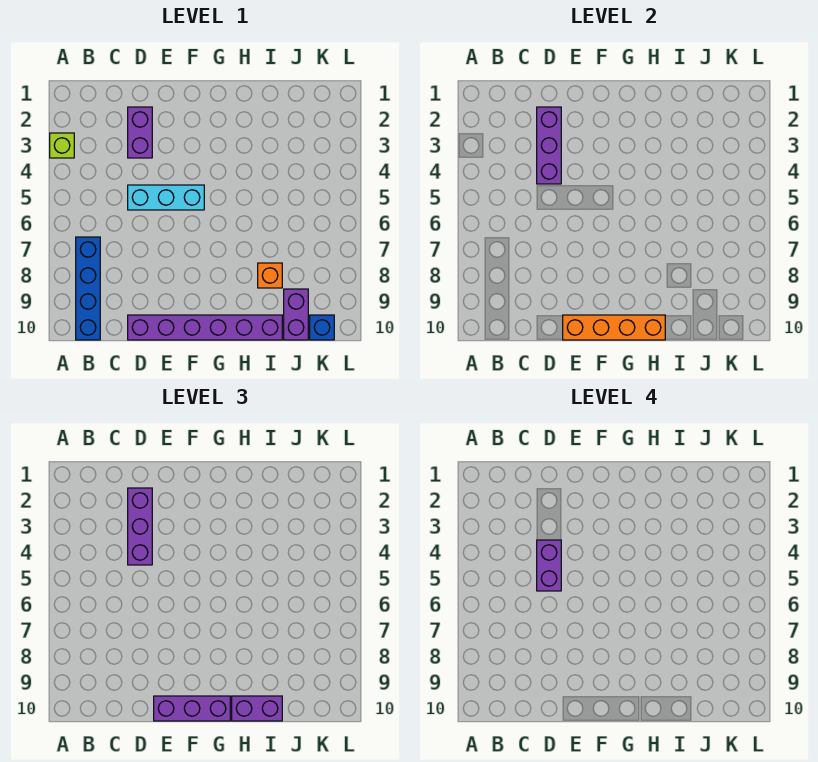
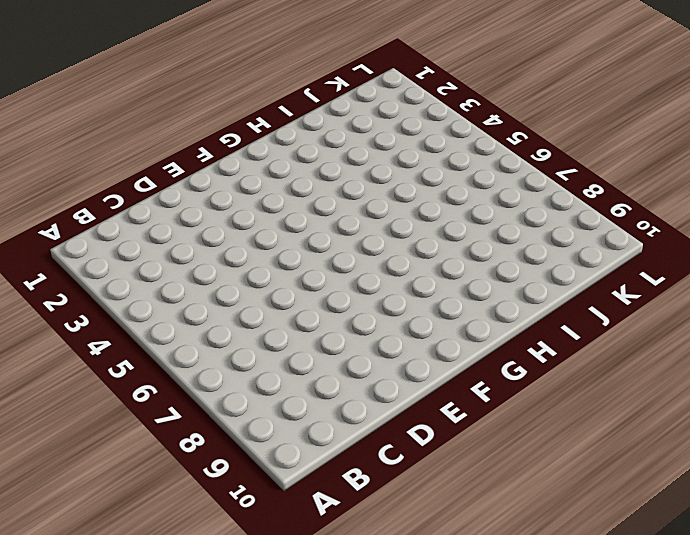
none -> lime 1x1 brick [50,133,74,158]
none -> blue 1x4 brick [76,237,100,340]
none -> purple 1x2 brick [128,107,152,158]

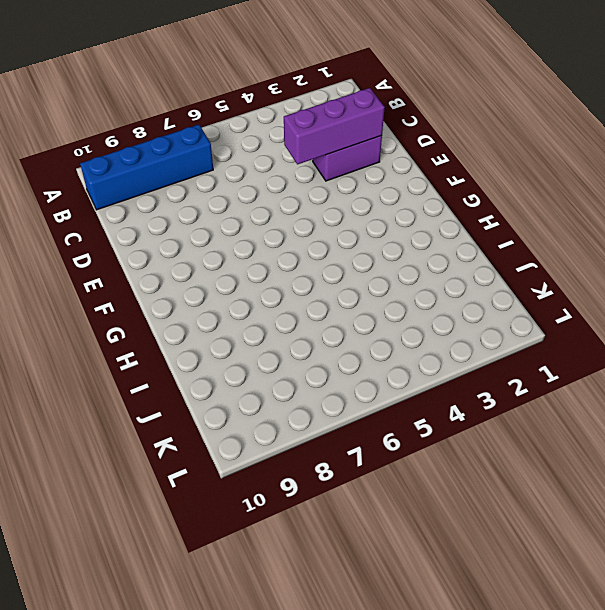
none -> lime 1x1 brick [50,133,74,158]
none -> cyan 1x3 brick [128,185,204,210]
none -> purple 1x6 brick [128,315,282,340]

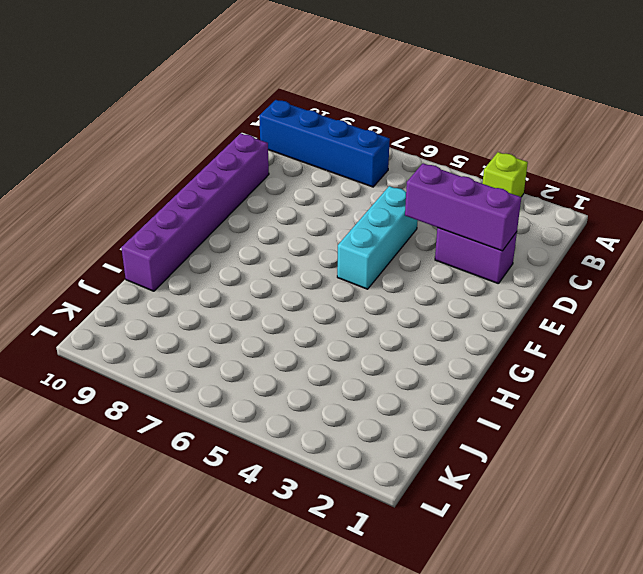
none -> orange 1x1 brick [258,263,282,288]
none -> purple 1x2 brick [284,289,308,340]
none -> blue 1x1 brick [310,315,334,340]

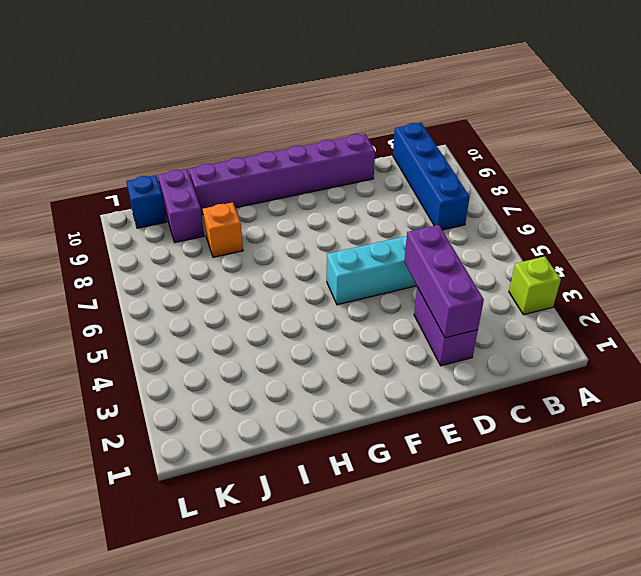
none -> orange 1x4 brick [563,315,665,340]
none -> purple 1x3 brick [128,488,152,565]
none -> purple 1x3 brick [154,696,230,721]

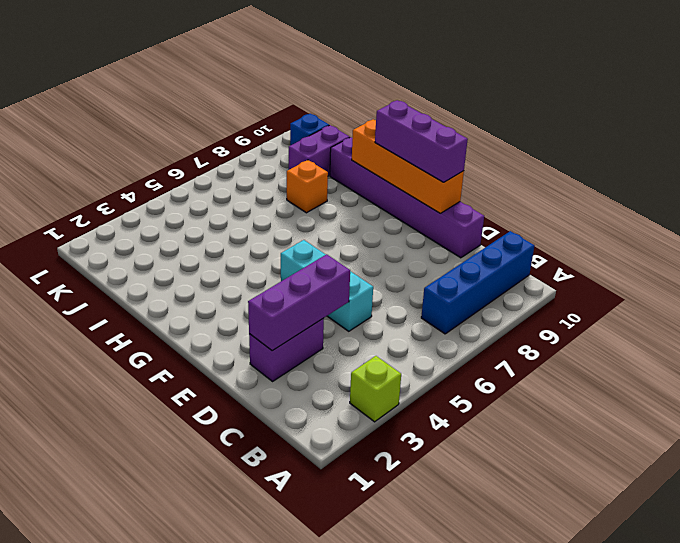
none -> purple 1x3 brick [128,488,152,565]
none -> purple 1x2 brick [232,696,282,721]
none -> purple 1x2 brick [537,540,561,591]

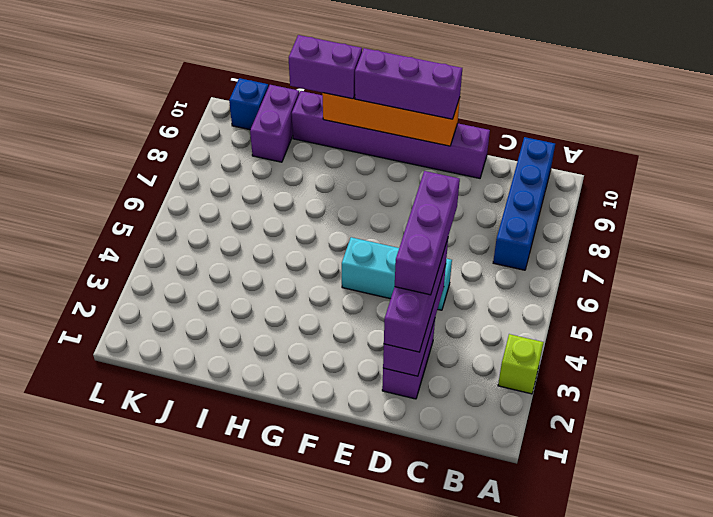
purple 1x3 brick [395,171,460,295] -> purple 1x2 brick [537,540,561,591]
none -> orange 1x1 brick [258,263,282,288]

